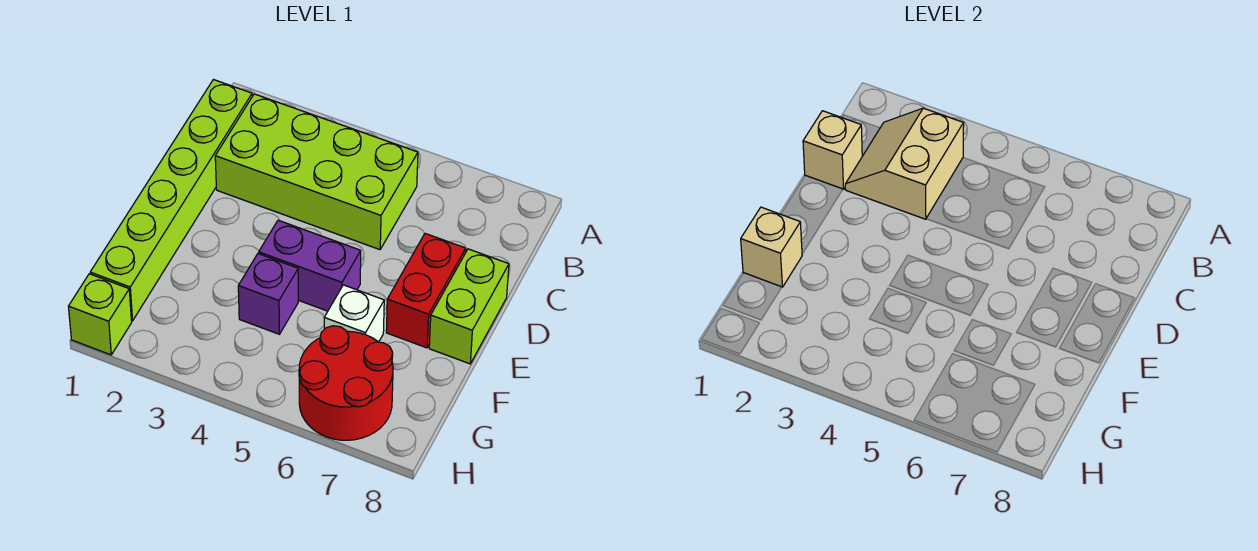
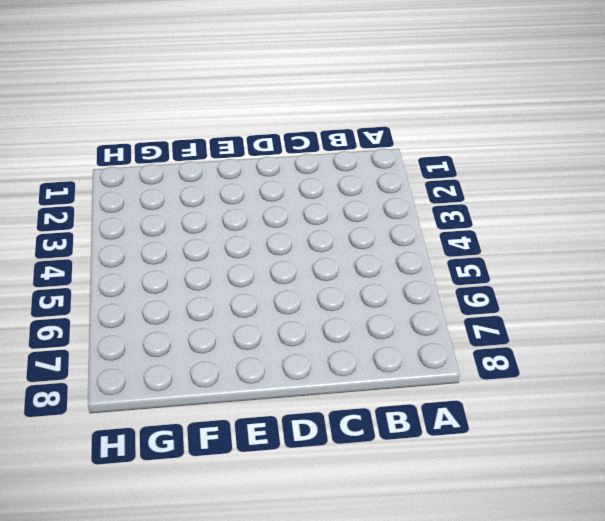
none -> lime 1x6 brick [90,80,252,321]
none -> lime 2x4 brick [215,94,418,250]
none -> red 1x2 brick [386,234,466,348]

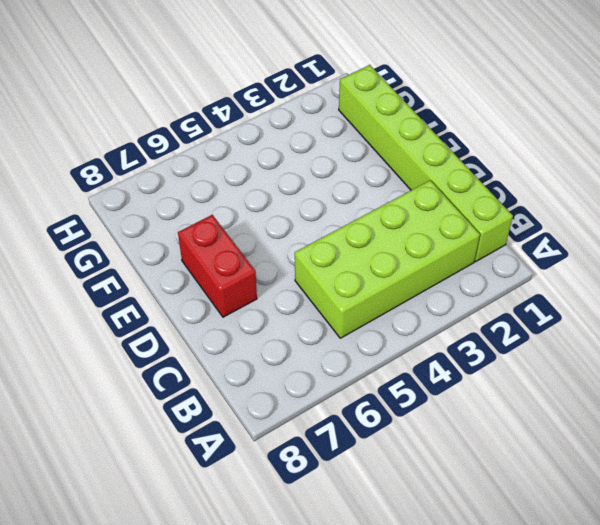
none -> lime 1x2 brick [429,249,509,364]
none -> purple 1x2 brick [259,220,361,311]
none -> purple 1x1 brick [238,254,298,334]

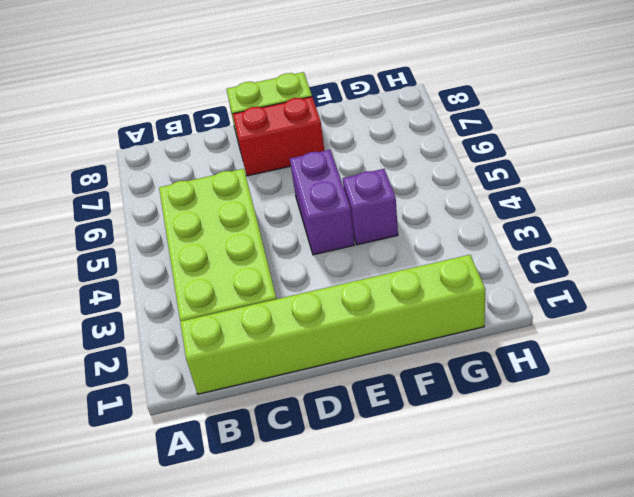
none -> white 1x1 brick [324,285,384,342]
none -> red 2x2 round brick [299,326,393,440]
none -> lime 1x1 brick [68,274,132,355]

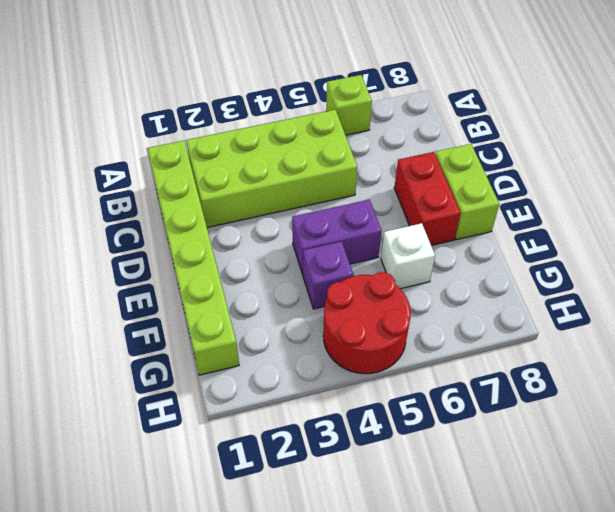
lime 1x1 brick [326,75,372,135] -> lime 1x1 brick moved to [68,274,132,355]
red 2x2 round brick [323,272,411,374] -> red 2x2 round brick moved to [299,326,393,440]
none -> tan 2x2 slope [845,108,964,219]
none -> tan 1x1 brick [803,111,862,189]
none -> tan 1x1 brick [741,207,802,287]

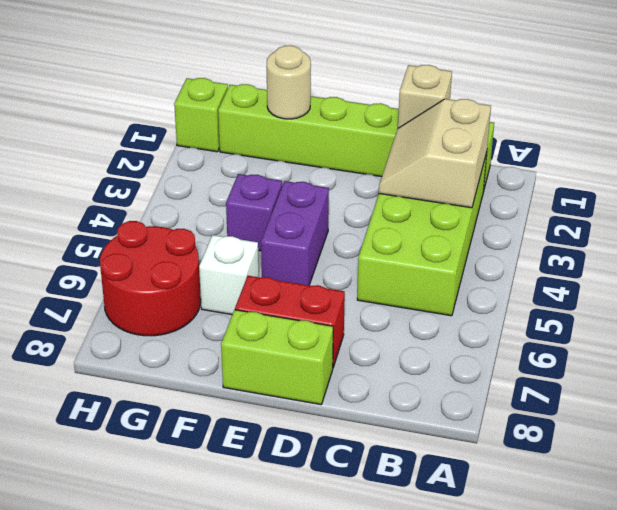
tan 2x2 slope [379,99,491,208] -> tan 2x2 slope turned to [845,108,964,219]
tan 1x1 round brick [267,46,311,119] -> tan 1x1 brick [741,207,802,287]

